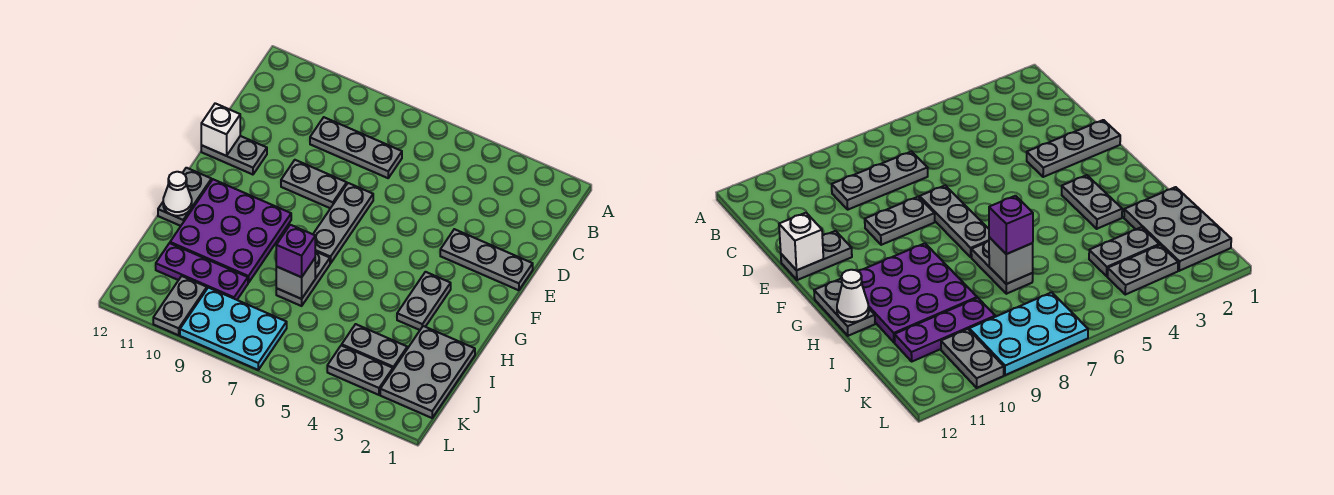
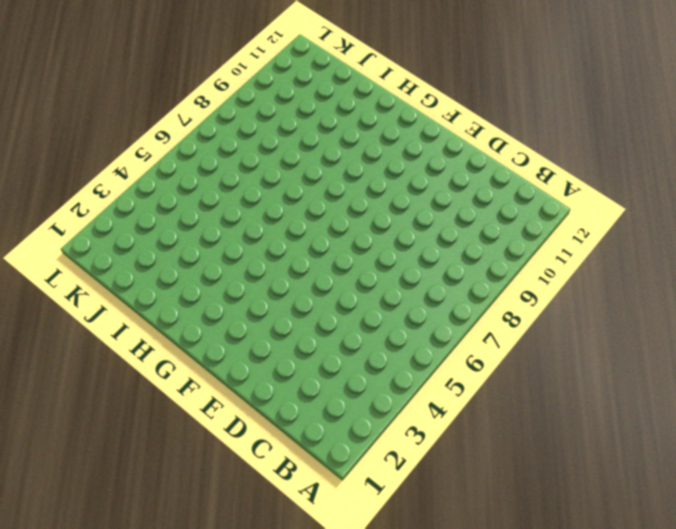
none -> grey 1x3 plate [310,117,402,178]
none -> grey 1x3 plate [440,229,533,290]
none -> grey 1x3 plate [313,183,373,263]

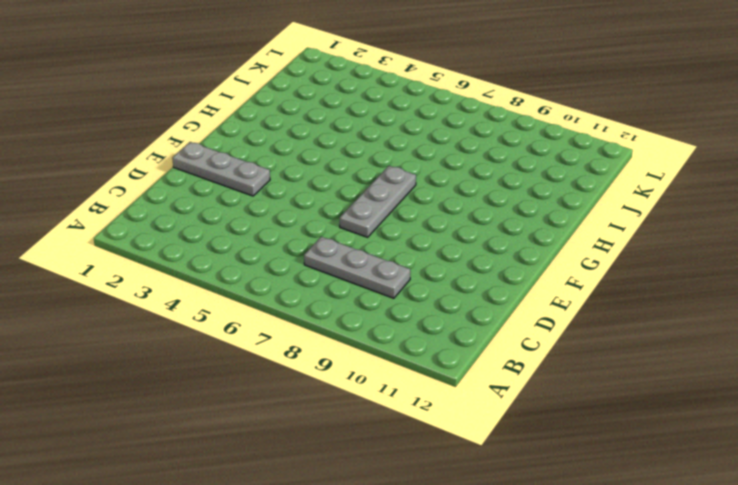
none -> grey 1x2 plate [281,160,347,208]
none -> grey 1x2 plate [201,136,267,175]
none -> grey 1x2 plate [397,272,451,330]

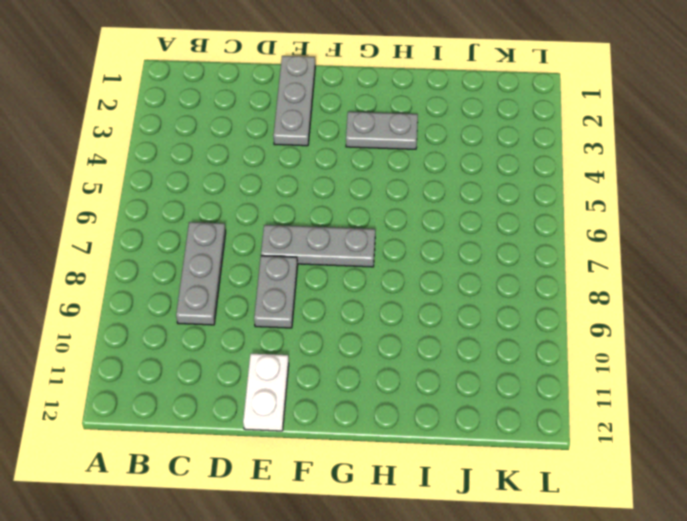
white 1x2 plate [243,354,289,431] -> grey 1x2 plate [201,136,267,175]
none -> purple 3x3 plate [170,179,291,283]
none -> grey 1x2 plate [158,168,211,226]
none -> grey 1x2 plate [276,251,330,306]

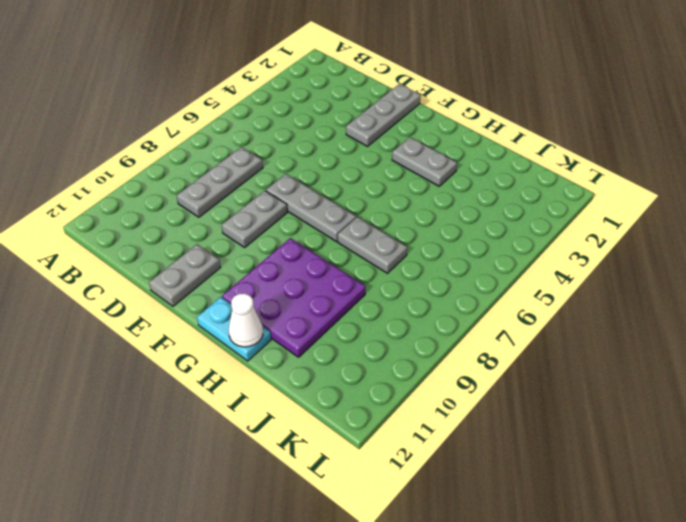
cyan 1x2 plate [197,297,271,361] -> grey 1x2 plate [158,168,211,226]
none -> grey 2x3 plate [380,326,475,418]
none -> grey 1x2 plate [342,324,407,369]
none -> purple 1x3 plate [156,243,248,300]

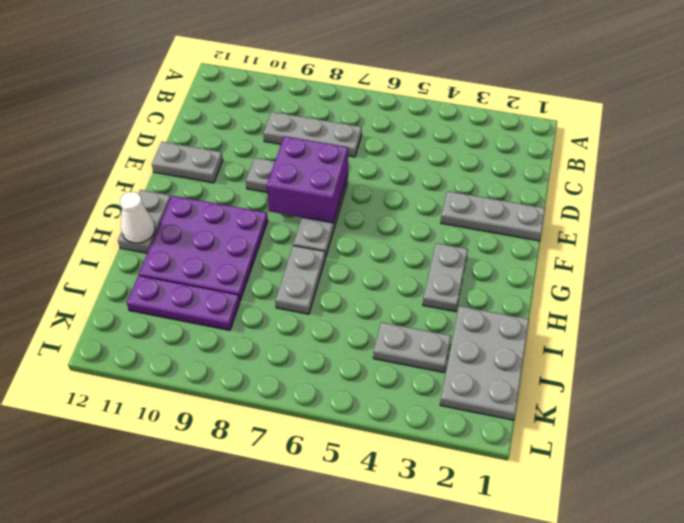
purple 2x2 brick [267,136,348,223] -> none
none -> grey 1x2 plate [327,345,393,395]
none -> cyan 2x3 plate [180,288,287,370]
none -> grey 1x2 plate [153,276,207,335]

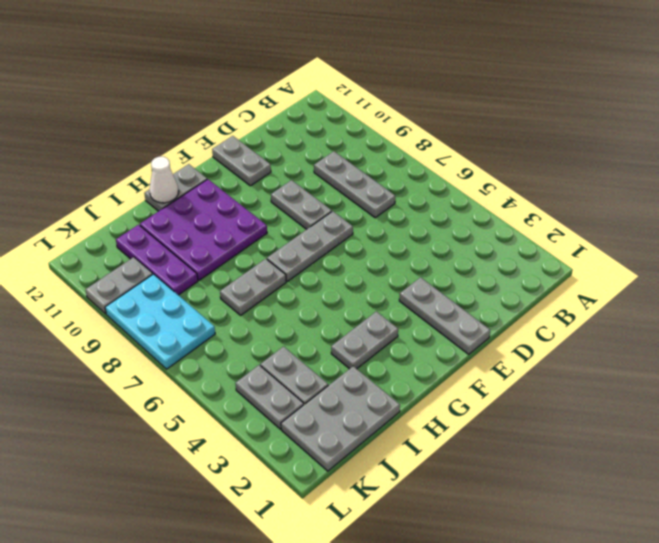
none -> white 1x1 brick [201,103,240,156]
none -> grey 1x1 brick [276,259,315,299]
none -> purple 1x1 brick [276,225,315,277]

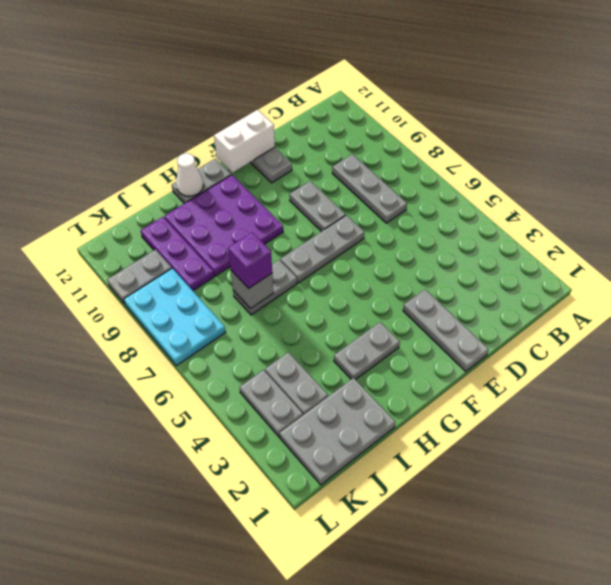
white 1x2 brick [214,110,275,173] -> white 1x1 brick [201,103,240,156]

